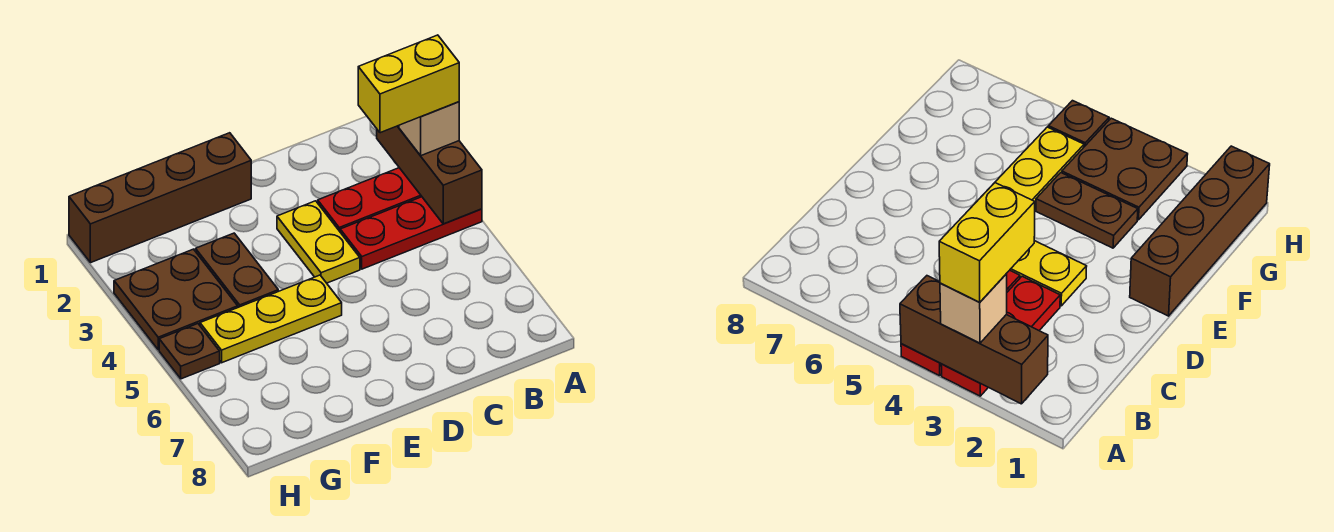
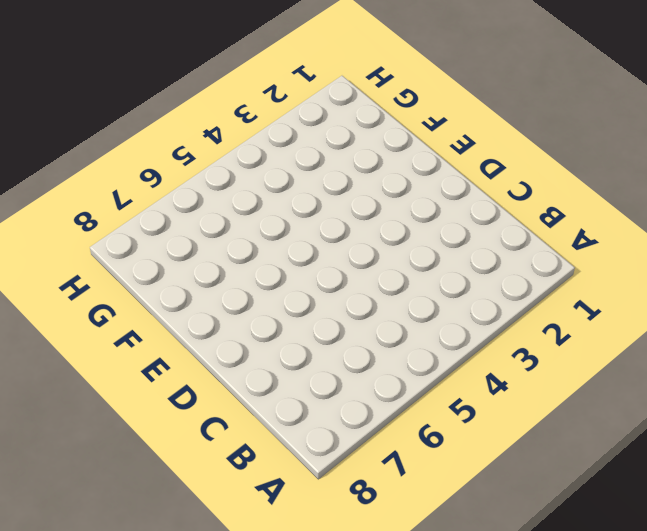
none -> red 1x3 plate [318,168,422,231]
none -> red 1x3 plate [340,197,482,269]

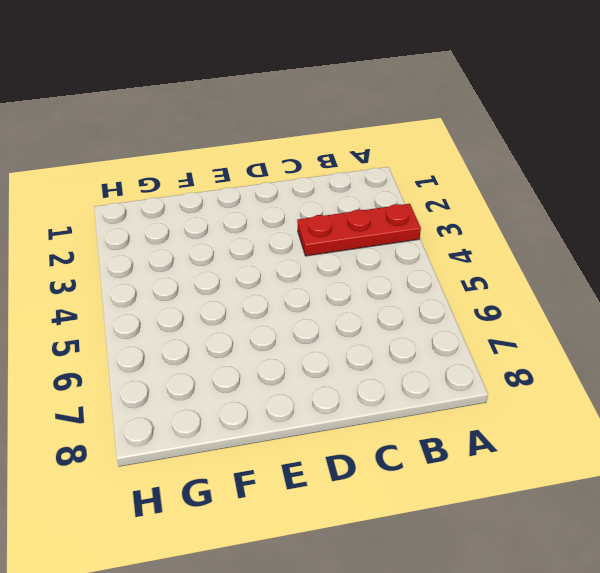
none -> red 1x3 plate [340,197,482,269]
none -> yellow 1x2 plate [277,201,360,283]

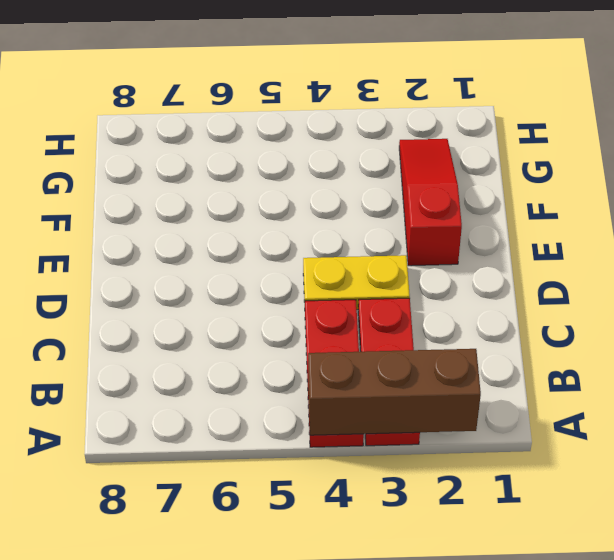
red 1x3 slope [399,139,462,266] -> none
none -> brown 1x4 brick [69,133,251,263]
none -> yellow 1x3 plate [200,275,342,363]

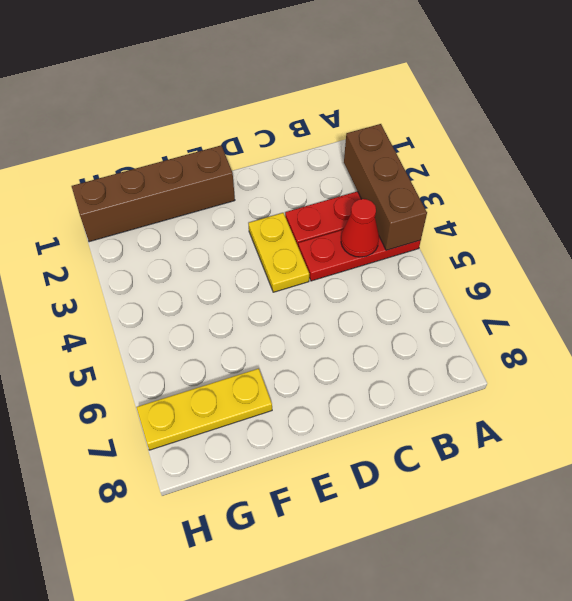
red 1x1 cone [341,199,379,257] -> none
yellow 1x3 plate [136,369,272,450] -> yellow 1x3 plate moved to [200,275,342,363]
none -> brown 1x2 plate [196,233,278,307]
none -> brown 2x2 plate [114,249,238,350]

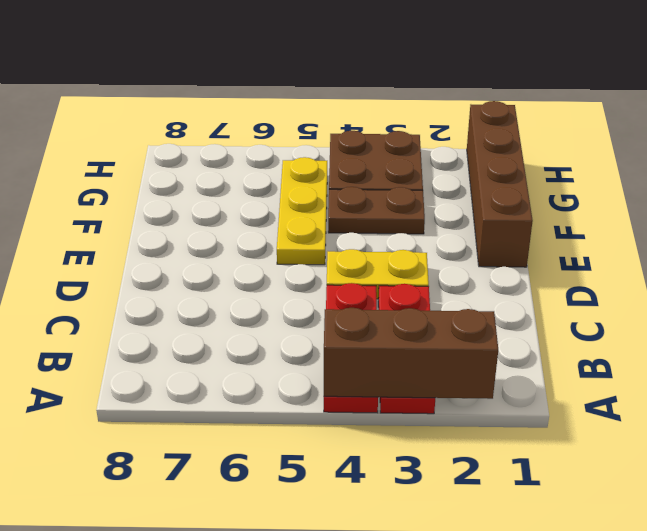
none -> brown 1x1 plate [159,324,220,379]
none -> tan 1x1 brick [399,102,459,156]

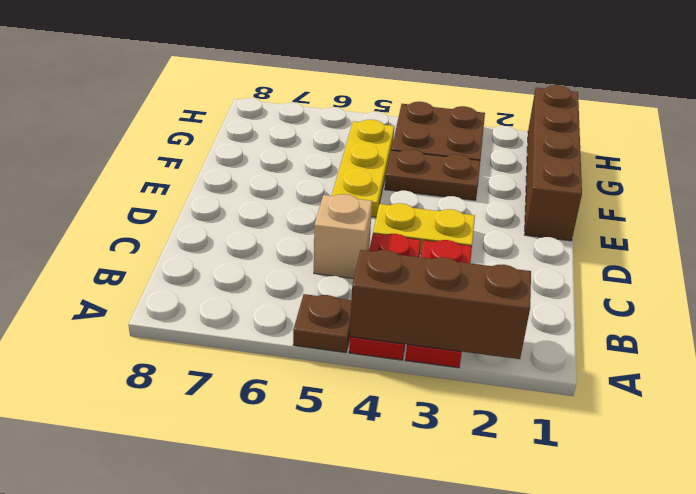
brown 1x1 plate [293,294,352,353] -> brown 1x1 plate moved to [159,324,220,379]
tan 1x1 brick [314,194,372,279] -> tan 1x1 brick moved to [399,102,459,156]
none -> yellow 1x2 brick [358,35,459,133]

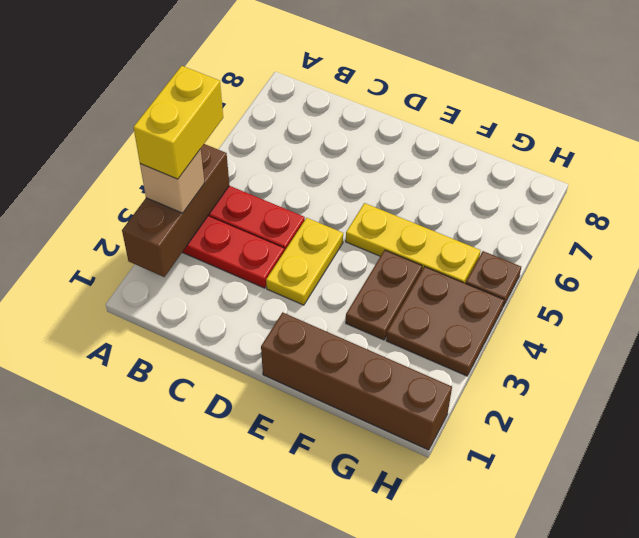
yellow 1x2 brick [133,66,223,179] -> yellow 1x2 brick turned to [358,35,459,133]

